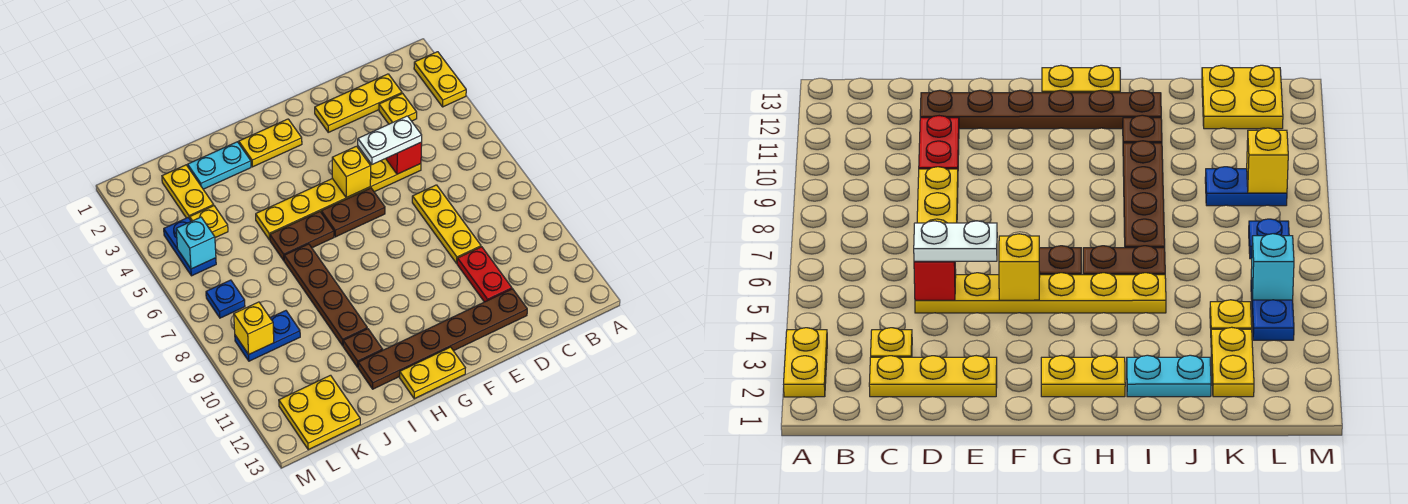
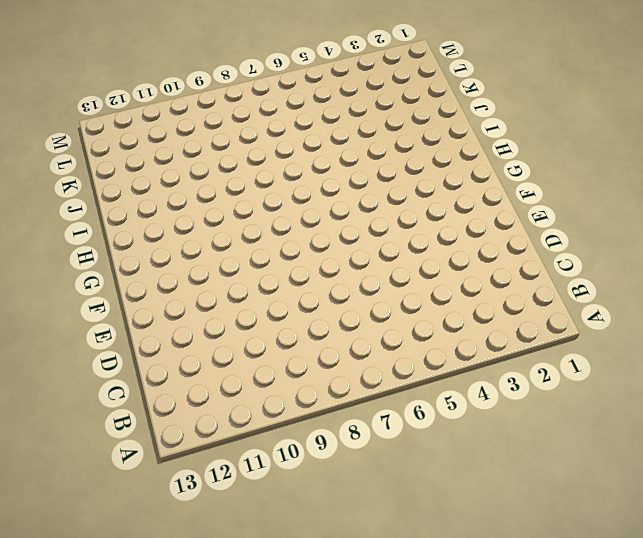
none -> yellow 1x2 plate [414,52,466,107]
none -> yellow 1x3 plate [315,74,402,132]
none -> yellow 1x1 plate [379,93,417,124]

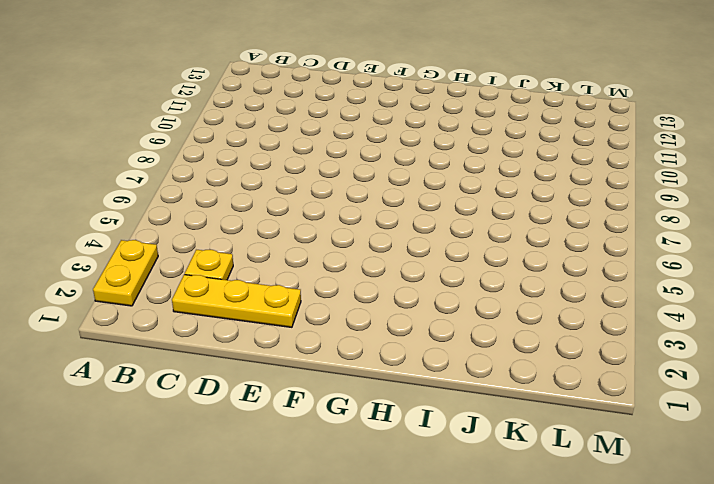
none -> yellow 1x6 plate [256,159,421,240]
none -> yellow 1x3 plate [412,185,481,263]
none -> red 1x2 plate [457,247,512,302]

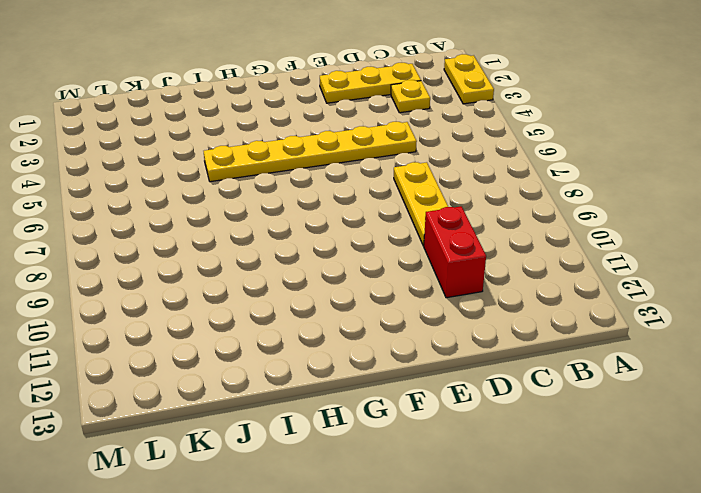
red 1x2 brick [424,206,486,298] -> red 1x2 plate [457,247,512,302]
none -> brown 1x6 plate [358,289,527,389]
none -> brown 1x2 plate [321,188,385,237]
none -> yellow 1x2 plate [239,119,302,167]

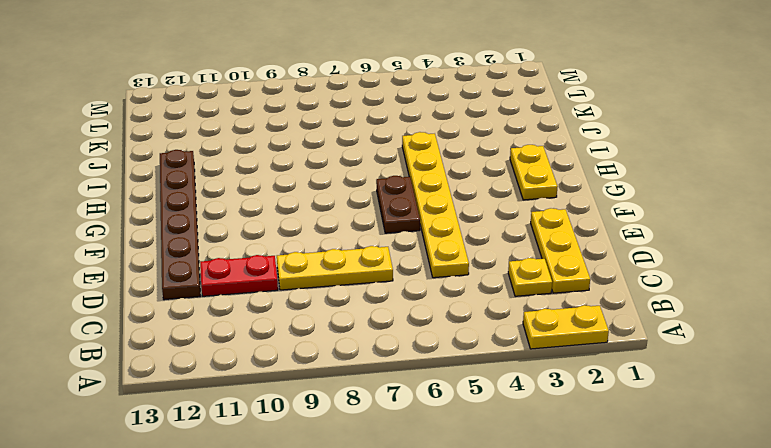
none -> yellow 1x2 plate [400,347,465,399]
none -> brown 1x2 plate [270,212,334,260]
none -> cyan 1x2 plate [188,142,251,189]

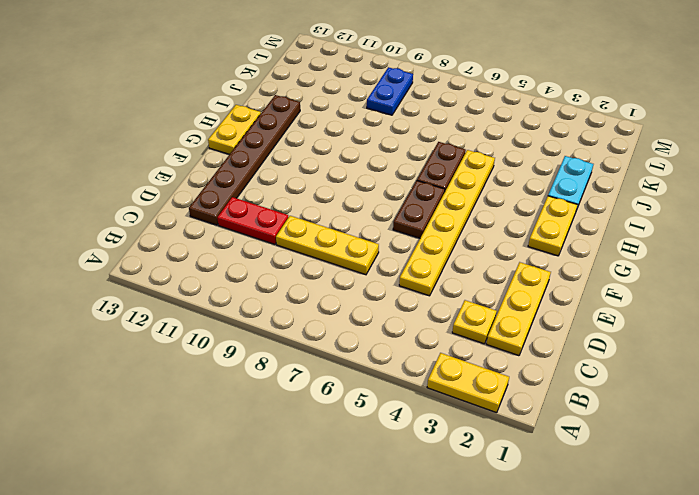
none -> brown 1x4 plate [284,244,367,346]
none -> brown 1x1 plate [343,329,383,367]
none -> yellow 1x2 plate [162,165,214,219]

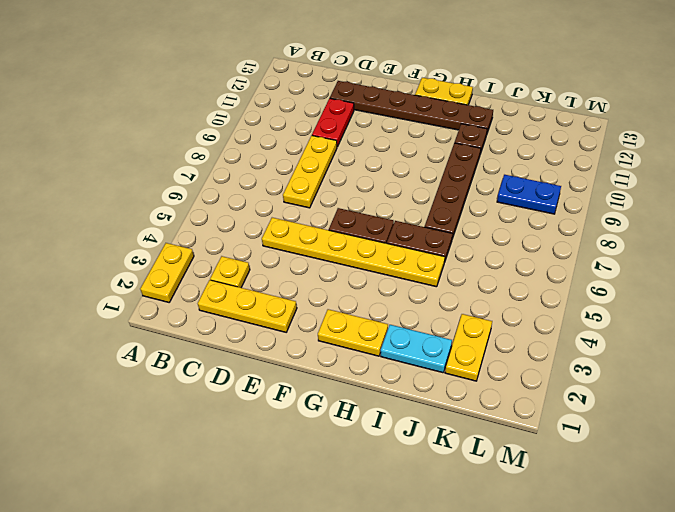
none -> yellow 1x1 plate [190,206,228,238]
none -> yellow 2x2 plate [279,375,360,450]
none -> blue 1x2 plate [164,218,216,276]

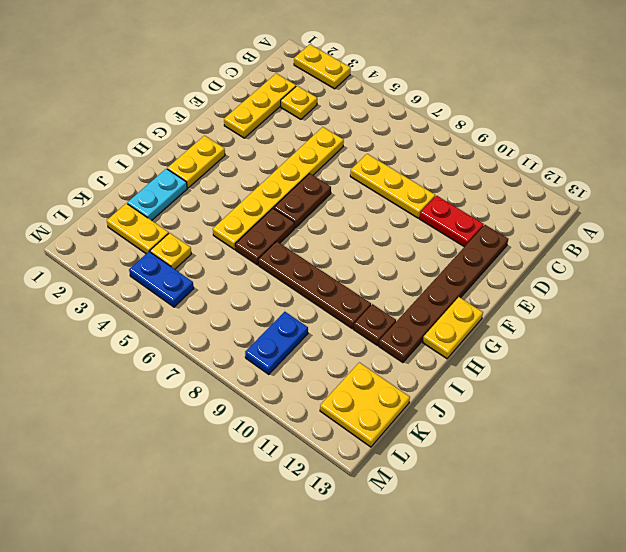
none -> blue 1x1 plate [206,280,245,318]
none -> red 1x1 brick [386,142,422,174]
none -> yellow 1x1 brick [332,146,371,198]

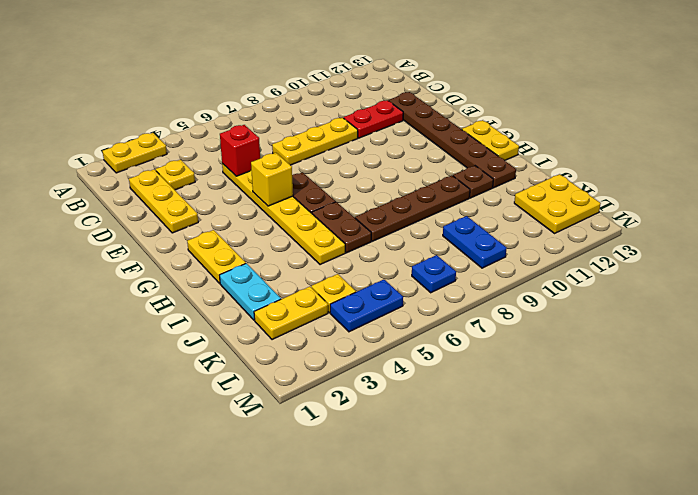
none -> cyan 1x1 brick [176,217,216,269]
none -> yellow 1x1 brick [234,302,274,354]
none -> white 1x2 plate [358,116,422,164]

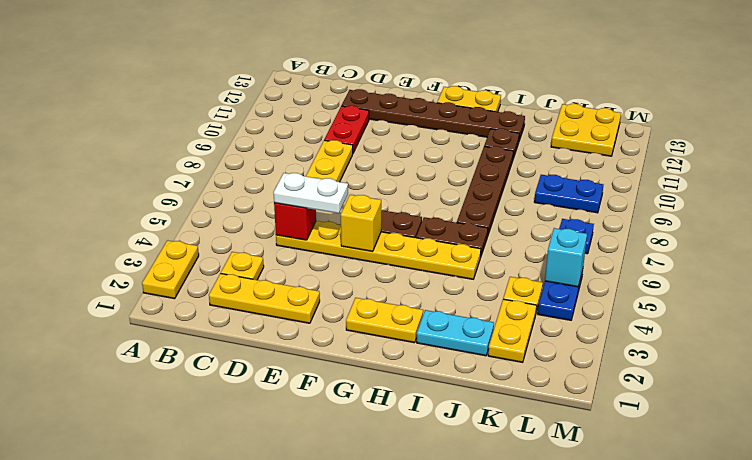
none -> yellow 1x1 brick [234,302,274,354]

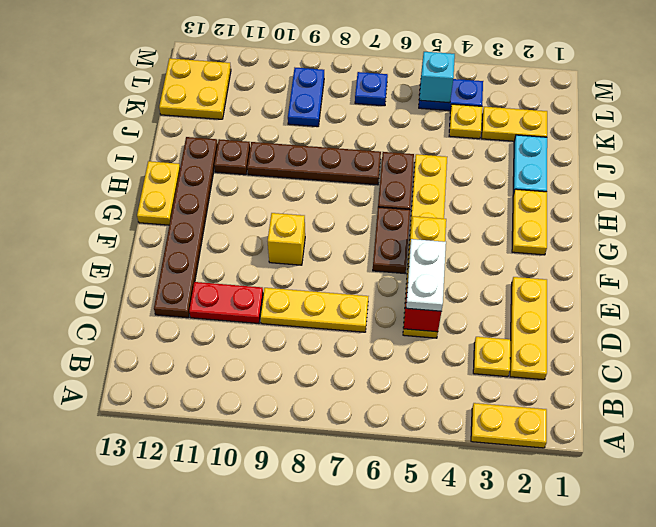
yellow 1x1 brick [268,213,305,265] -> yellow 1x1 brick moved to [234,302,274,354]

